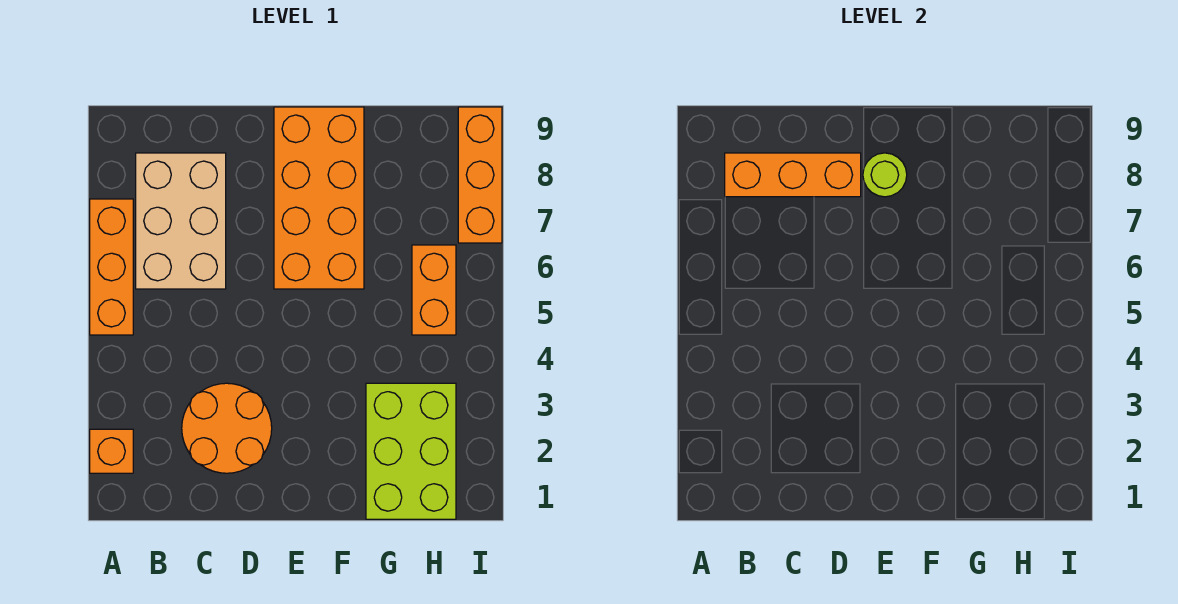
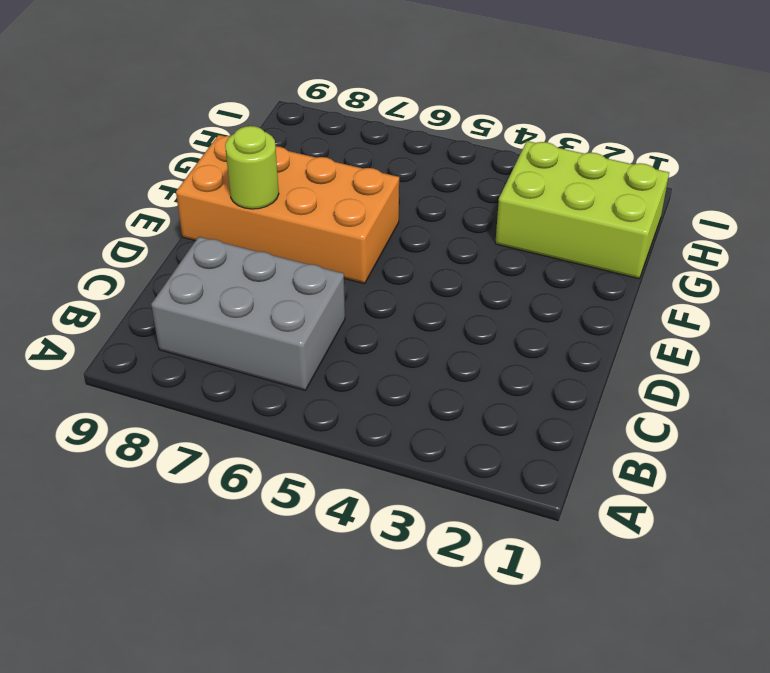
grey 2x3 brick [151,237,345,390] -> tan 2x3 brick [136,153,226,289]
none -> orange 1x1 brick [90,429,133,473]
none -> orange 1x3 brick [90,199,133,335]

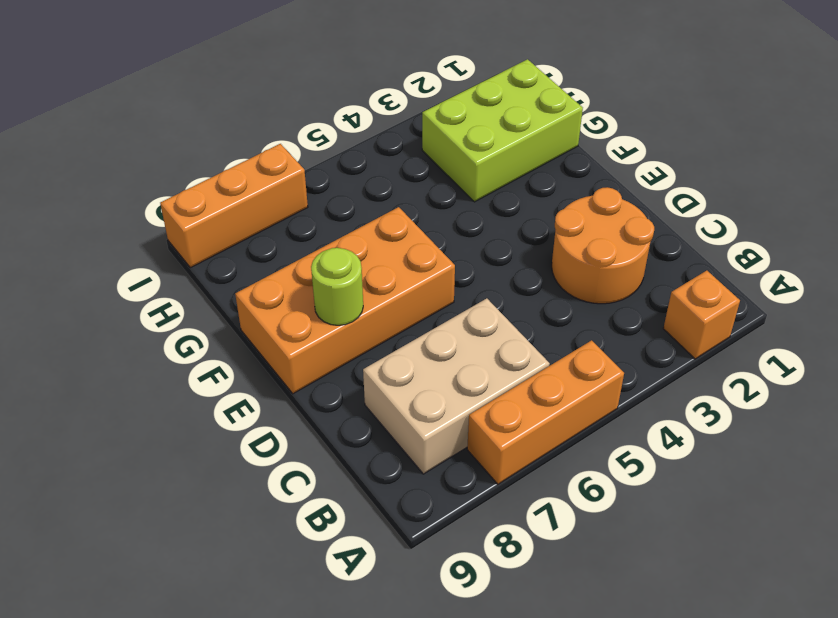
none -> orange 1x2 brick [412,245,456,335]
none -> orange 1x3 brick [725,153,861,197]

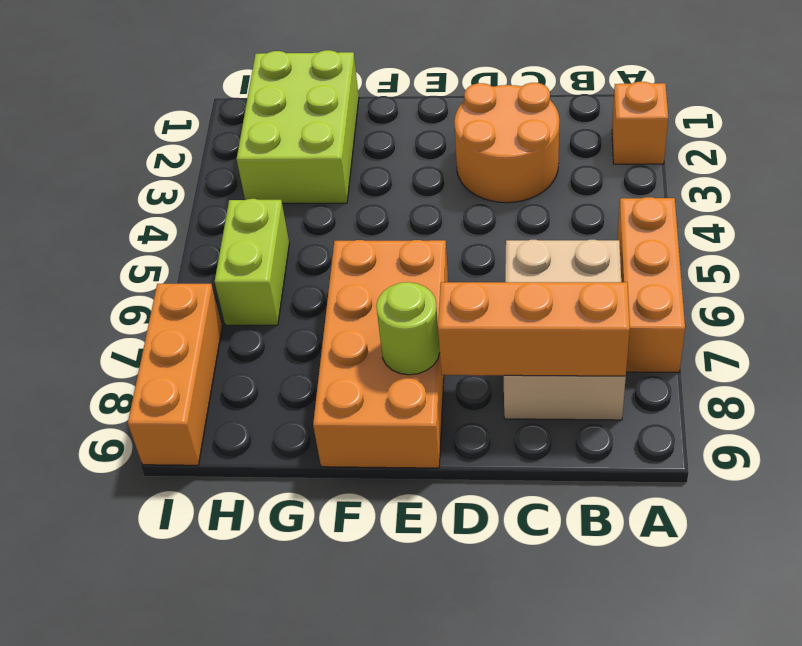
lime 1x2 brick [215,199,289,325] -> orange 1x2 brick [412,245,456,335]

